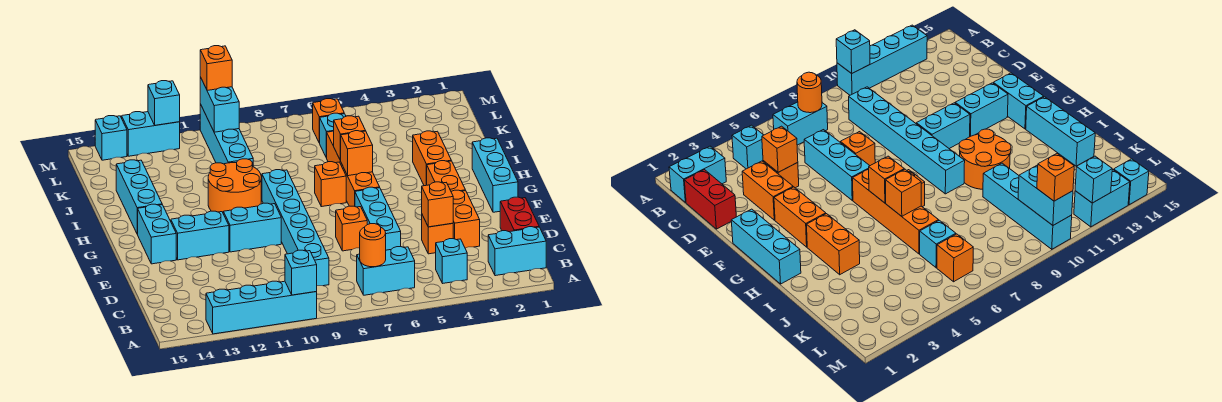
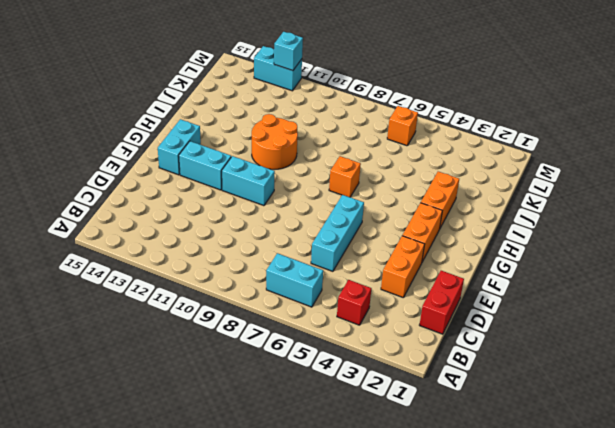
red 1x1 brick [337,280,371,325] -> cyan 1x1 brick [436,239,467,283]
none -> cyan 1x4 brick [206,281,317,334]
none -> cyan 1x2 brick [488,227,546,276]
none -> cyan 1x6 brick [262,170,329,286]
none -> orange 1x1 brick [422,215,453,254]

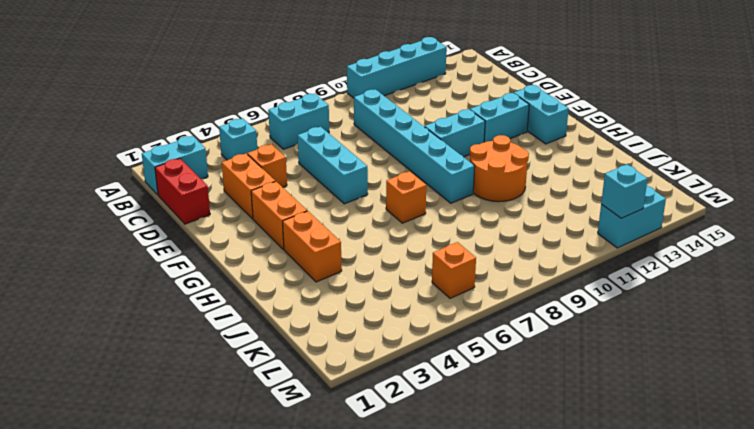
none -> orange 1x1 brick [336,206,367,251]
none -> cyan 1x3 brick [472,138,518,212]
none -> orange 1x4 brick [327,131,380,206]
none -> cyan 1x3 brick [116,160,162,234]

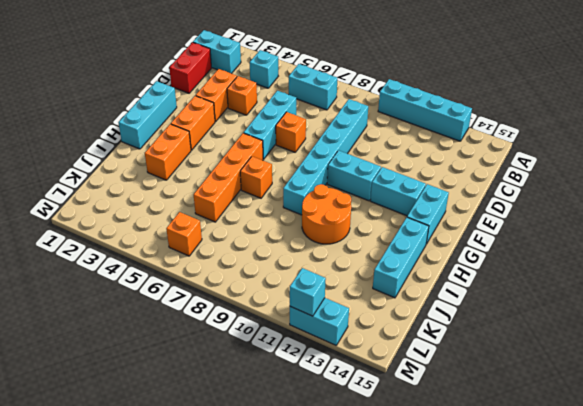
none -> cyan 1x4 brick [200,104,253,166]
none -> cyan 1x1 brick [320,113,346,158]
none -> cyan 1x1 brick [95,116,127,160]
none -> cyan 1x1 brick [285,250,317,295]

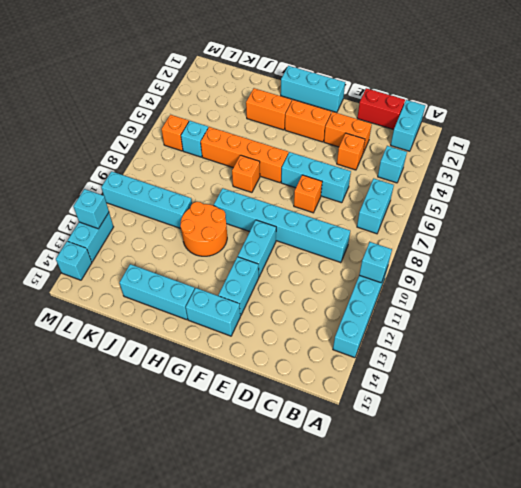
none -> orange 1x1 round brick [360,224,386,267]
none -> orange 1x1 brick [422,182,453,227]
none -> orange 1x1 brick [341,131,373,176]
none -> orange 1x1 brick [334,116,366,161]

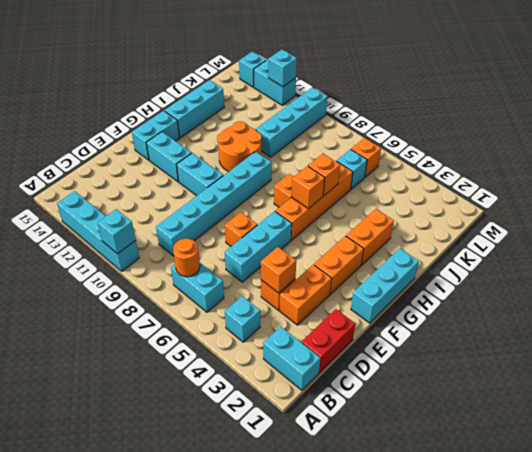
none -> cyan 1x2 brick [200,77,239,132]
none -> orange 1x1 brick [200,46,232,90]

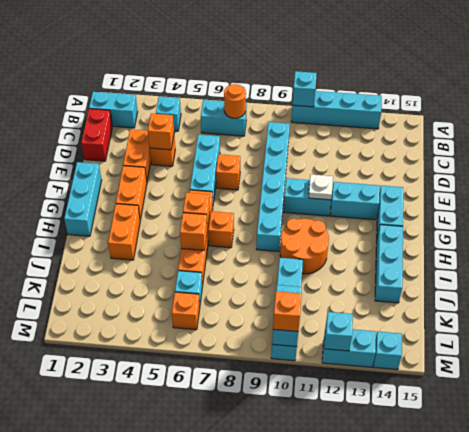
white 1x1 plate [309,174,333,200] -> none

